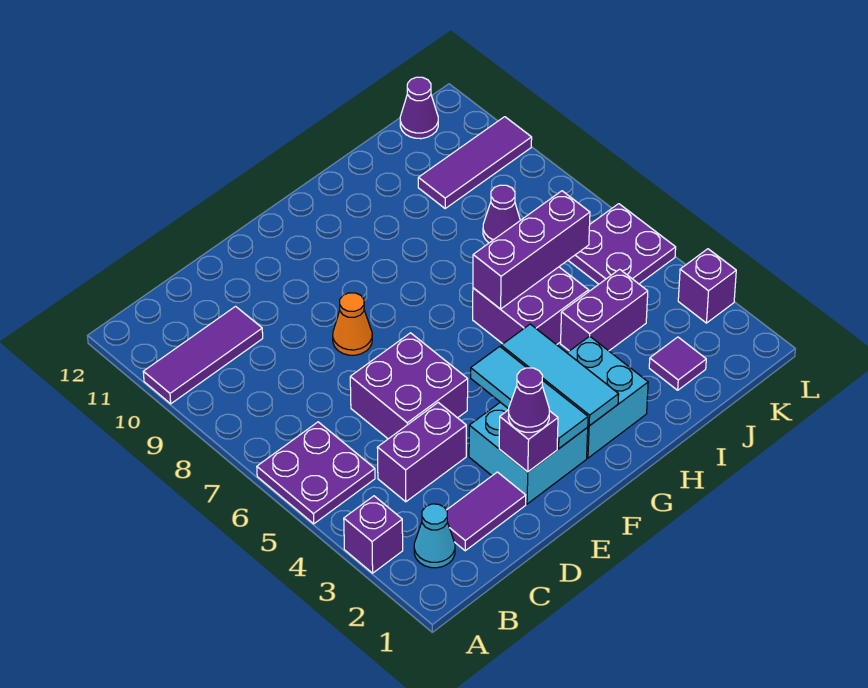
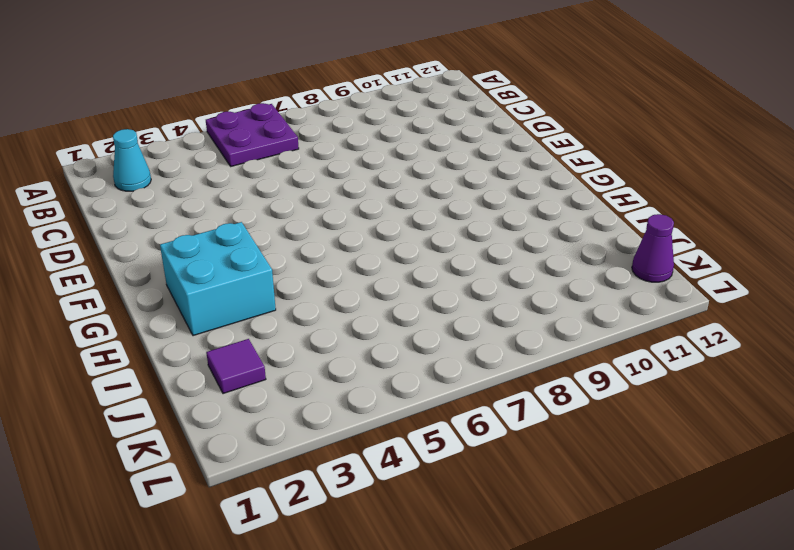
none -> purple 1x1 brick [344,496,403,573]
none -> purple 1x3 tile [143,306,263,404]
none -> purple 1x2 tile [447,472,526,551]

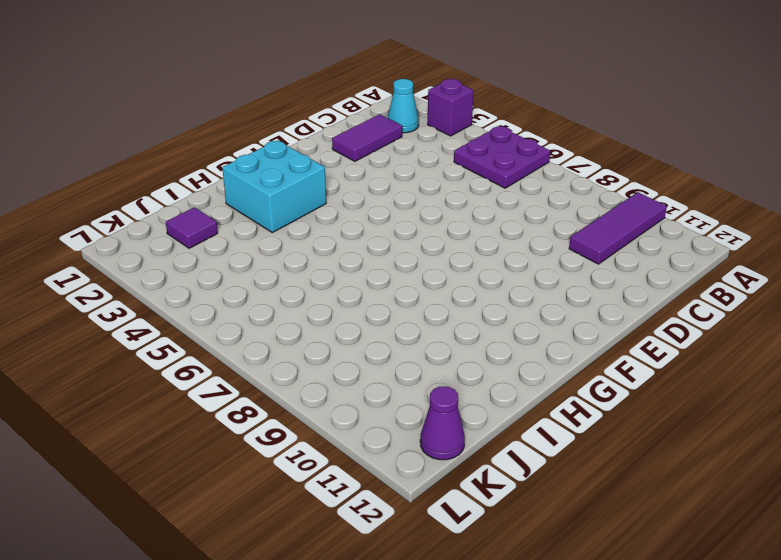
none -> purple 1x2 brick [377,402,466,502]
none -> purple 2x2 brick [350,333,468,439]
none -> cyan 2x2 brick [469,402,588,504]

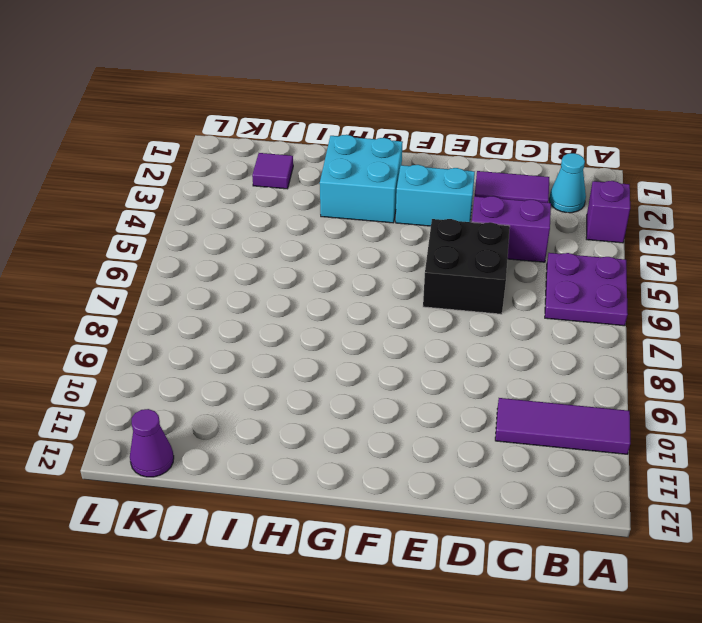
black 2x2 brick [423,219,510,314] -> purple 2x2 brick [350,333,468,439]
cyan 1x2 brick [396,165,475,226] -> cyan 2x2 brick [469,402,588,504]
none -> orange 1x1 cone [333,293,372,355]
none -> purple 2x2 brick [473,267,589,345]
none -> purple 1x2 brick [561,269,648,351]

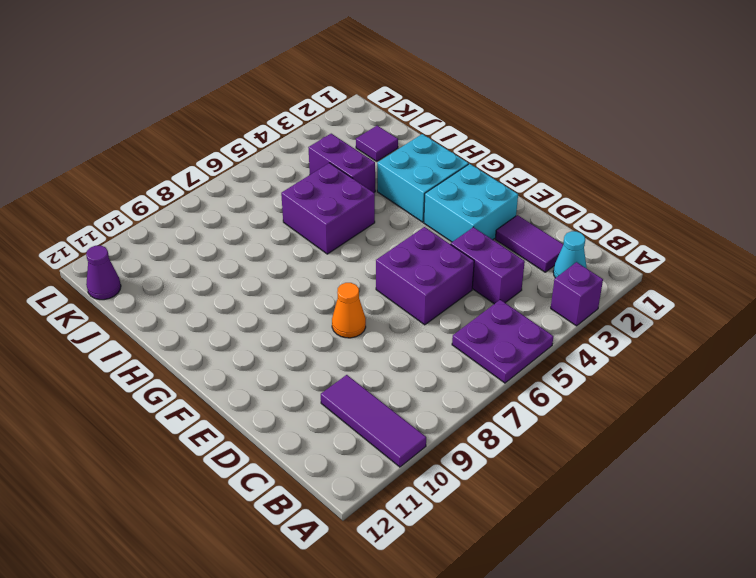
none -> purple 1x1 cone [483,185,520,243]
none -> purple 1x3 tile [418,117,532,209]
none -> purple 2x2 plate [568,204,676,284]

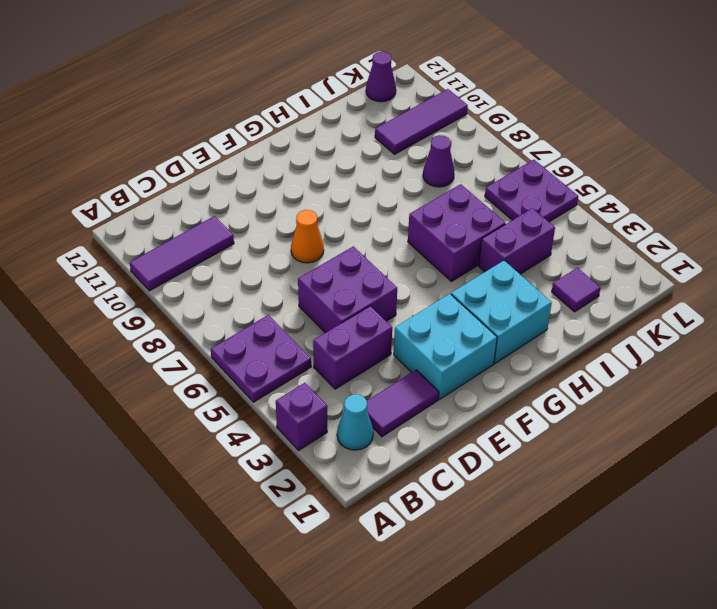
none -> purple 1x1 brick [678,249,736,323]
none -> purple 1x1 brick [499,410,558,472]
none -> cyan 1x3 tile [471,347,588,449]

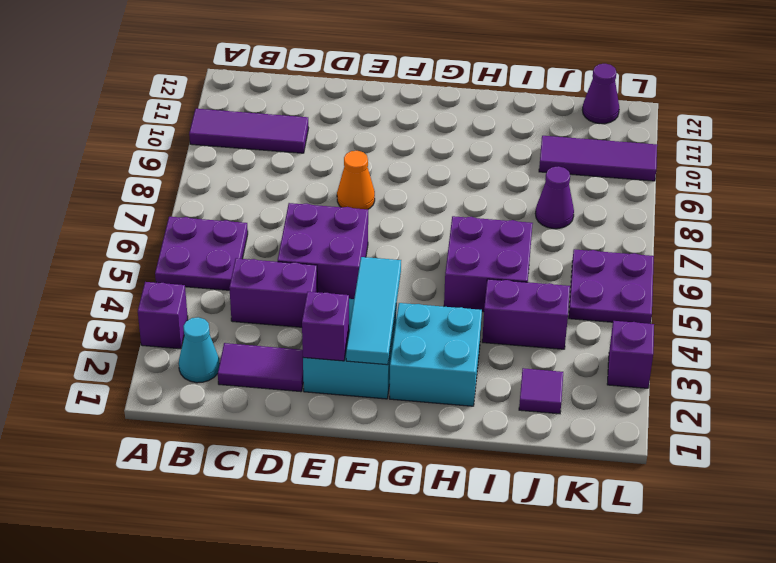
none -> cyan 1x3 tile [501,324,619,426]
none -> purple 1x3 brick [473,191,590,309]
none -> purple 1x1 cone [508,368,549,432]

